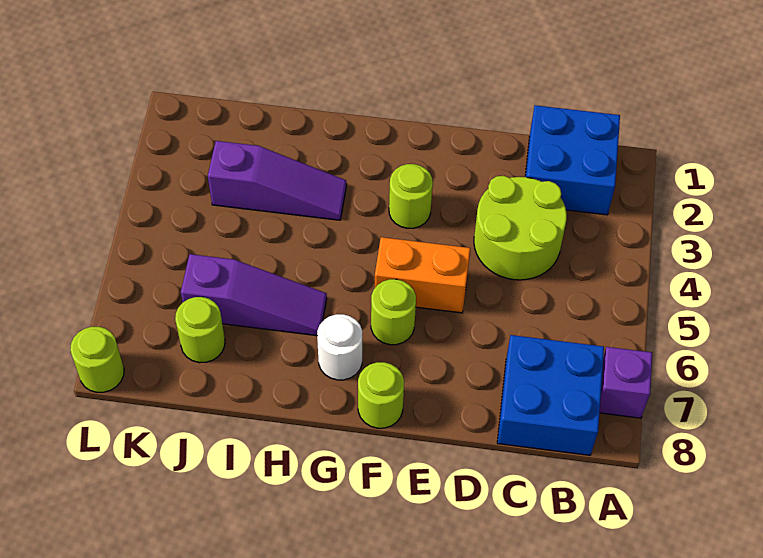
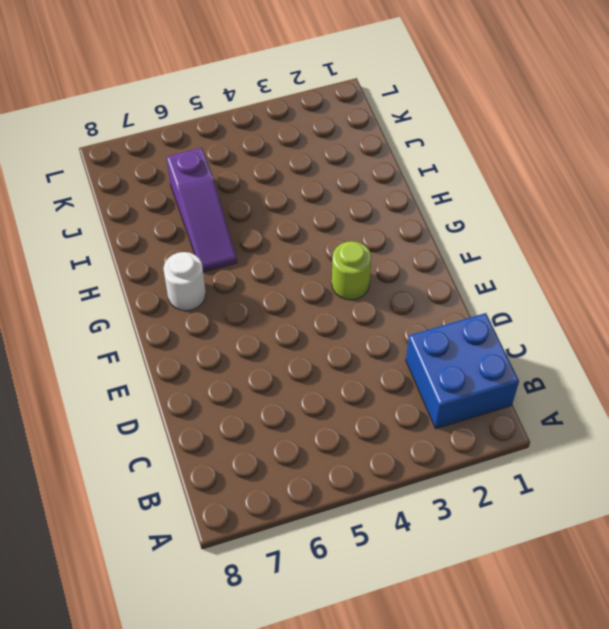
none -> purple 1x1 brick [600,347,652,418]
none -> blue 2x2 brick [497,335,604,455]
none -> lime 2x2 round brick [474,176,567,280]

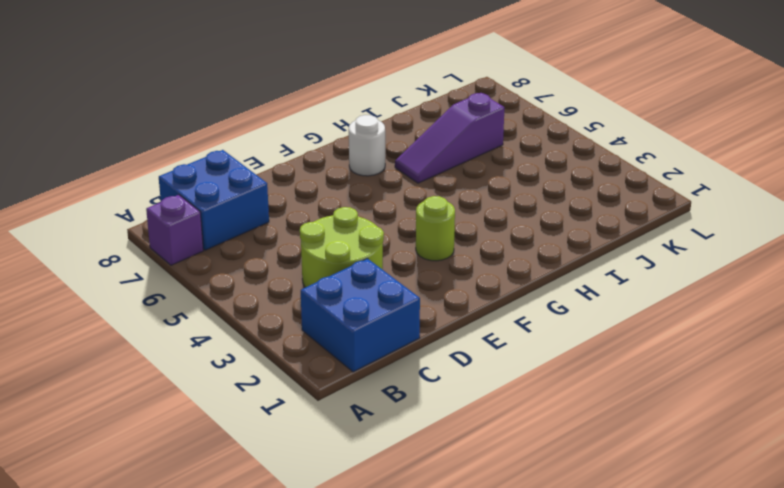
none -> orange 1x2 brick [375,237,470,313]
none -> lime 1x1 round brick [371,279,416,345]
none -> lime 1x1 round brick [358,362,404,428]

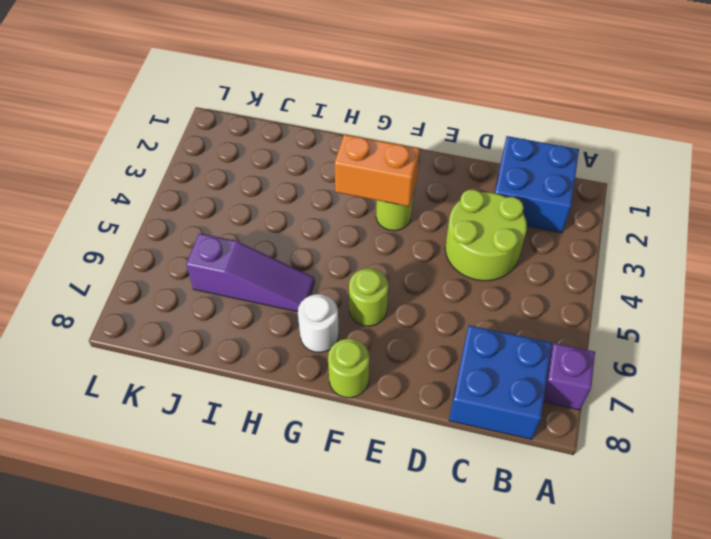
orange 1x2 brick [335,134,420,206] -> orange 1x2 brick moved to [375,237,470,313]
none -> purple 1x3 slope [208,141,347,220]
none -> lime 1x1 round brick [175,297,225,363]
none -> lime 1x1 round brick [70,327,124,392]

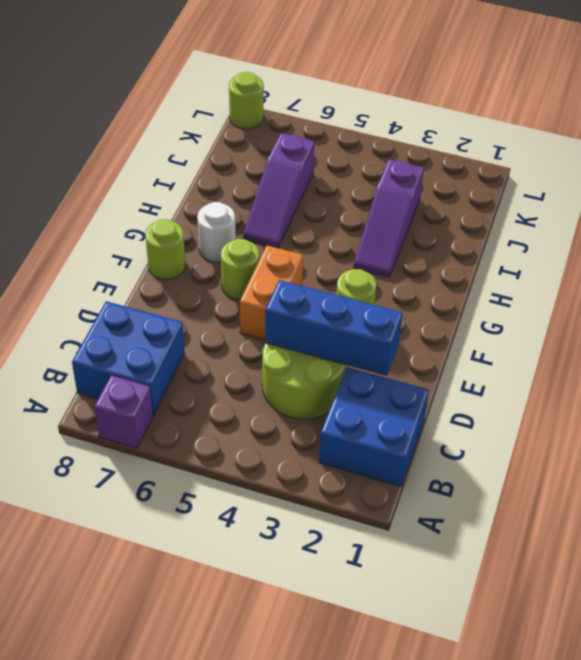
blue 1x3 brick [265,280,402,376] -> none
none -> lime 1x1 round brick [175,297,225,363]

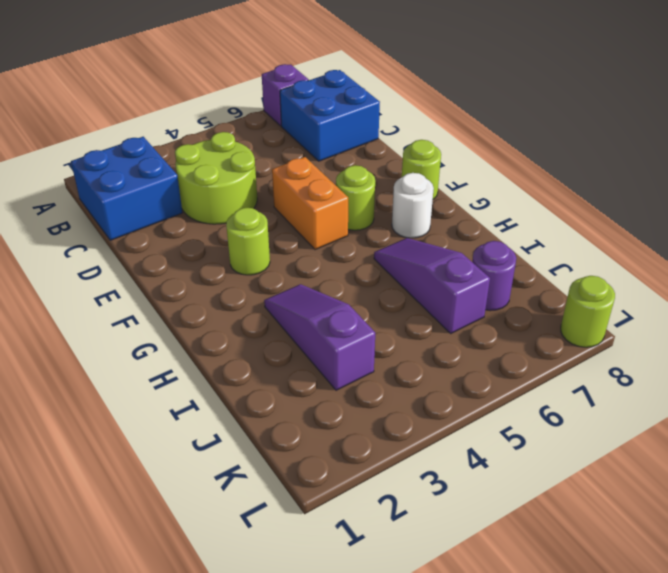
purple 1x1 round brick [472,241,516,311] -> lime 1x1 round brick [175,297,225,363]

